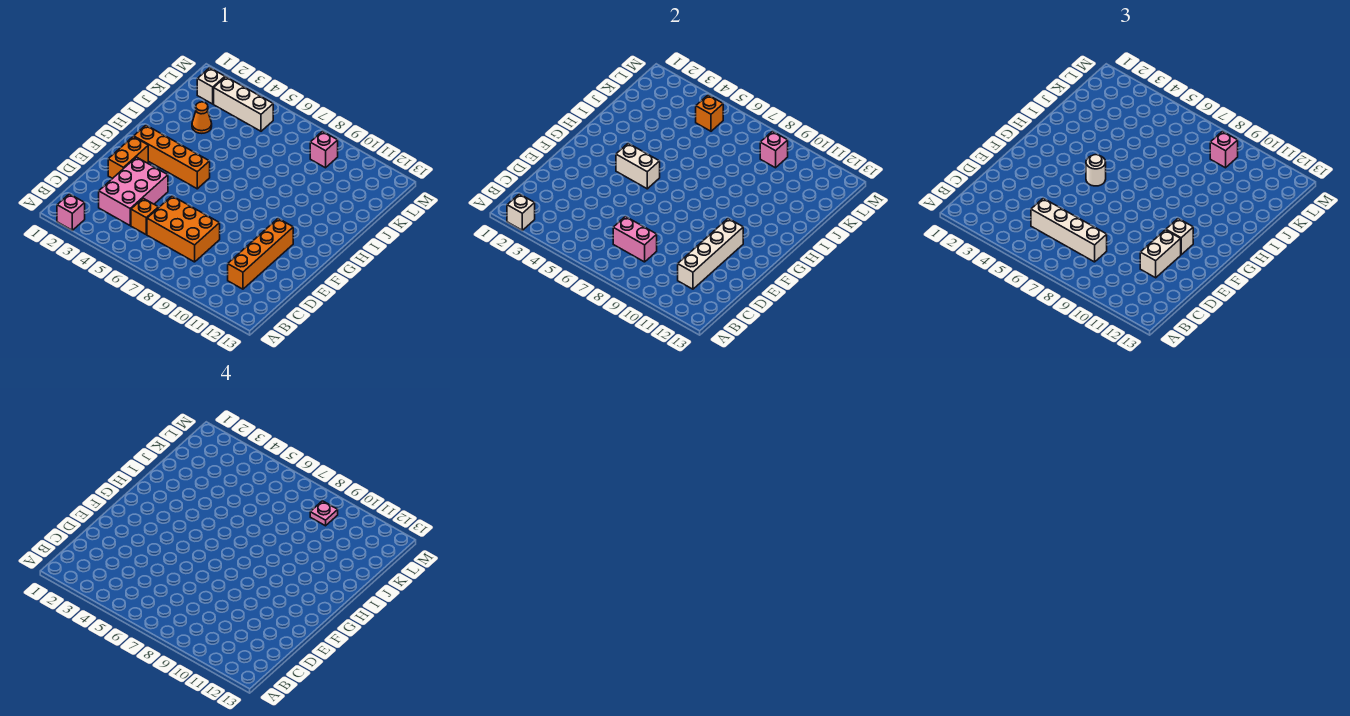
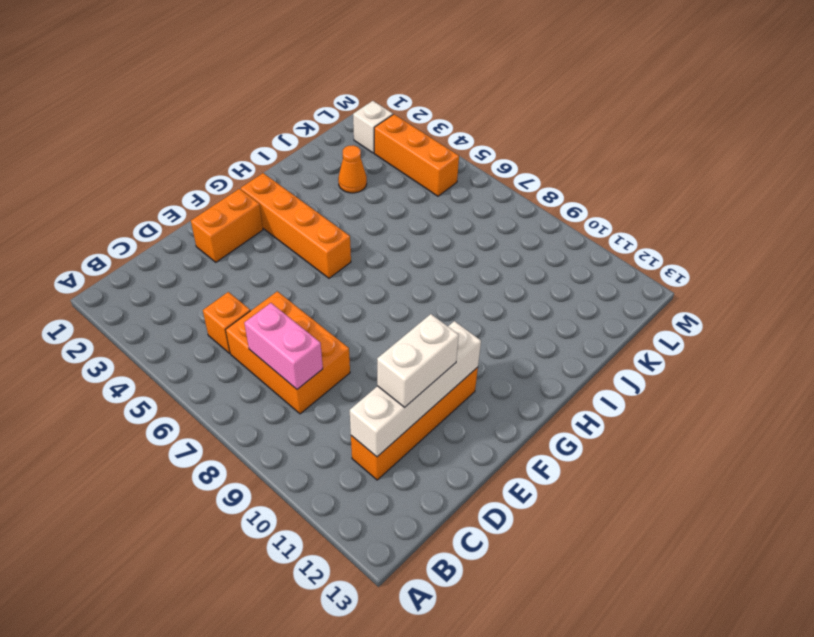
orange 1x3 brick [374,114,459,196] -> white 1x3 brick [214,77,273,131]
none -> pink 1x1 brick [57,194,85,230]
none -> pink 2x3 brick [99,157,168,225]
none -> pink 1x1 brick [310,131,338,168]

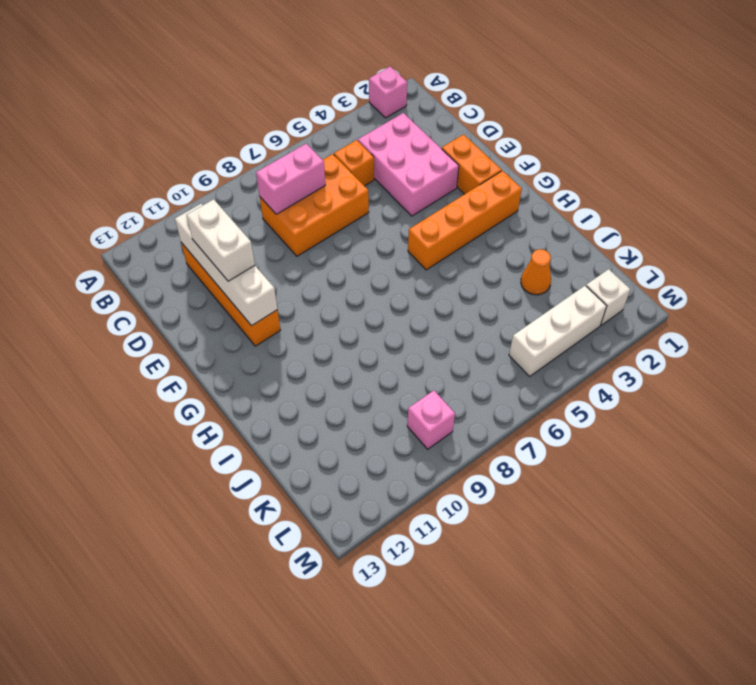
none -> white 1x1 brick [507,194,535,230]
none -> white 1x2 brick [616,143,660,189]
none -> orange 1x1 brick [696,95,723,131]

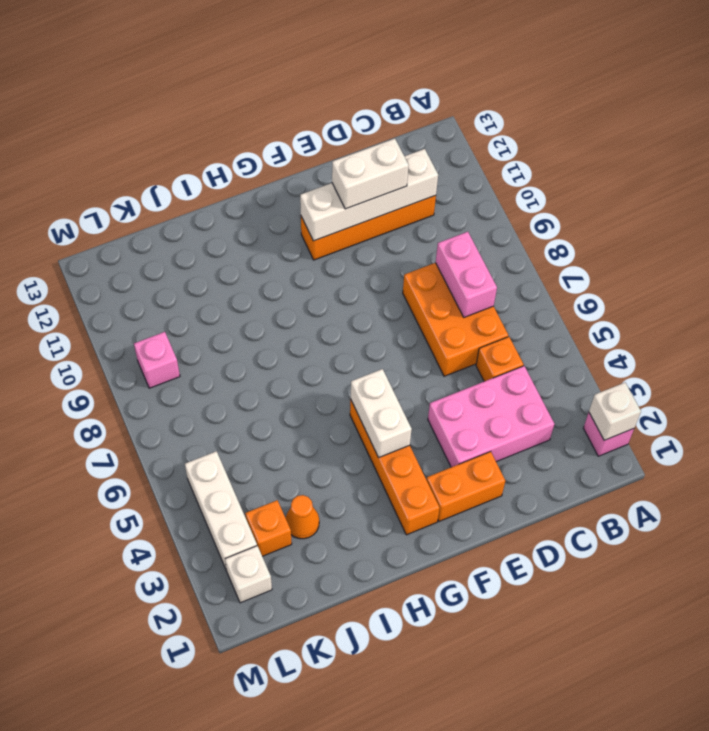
orange 1x1 brick [245,500,292,556] -> orange 1x1 brick moved to [696,95,723,131]
none -> pink 1x1 brick [760,131,788,168]
none -> white 1x4 brick [1031,198,1107,262]
none -> white 1x1 brick [1166,219,1193,255]

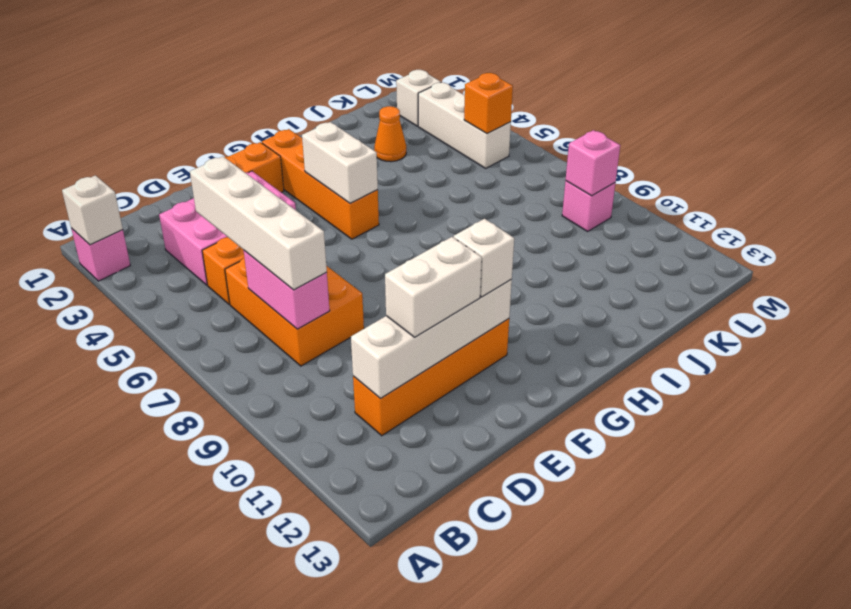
none -> white 1x1 round brick [1086,155,1106,186]
none -> pink 1x1 brick [1210,131,1238,168]
none -> pink 1x1 plate [310,501,338,526]

